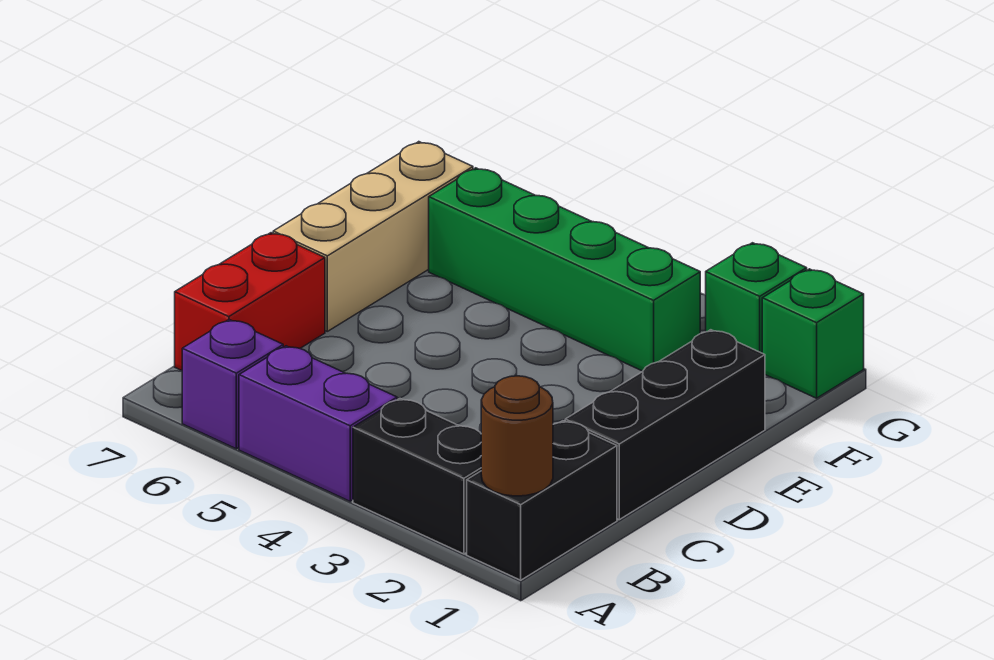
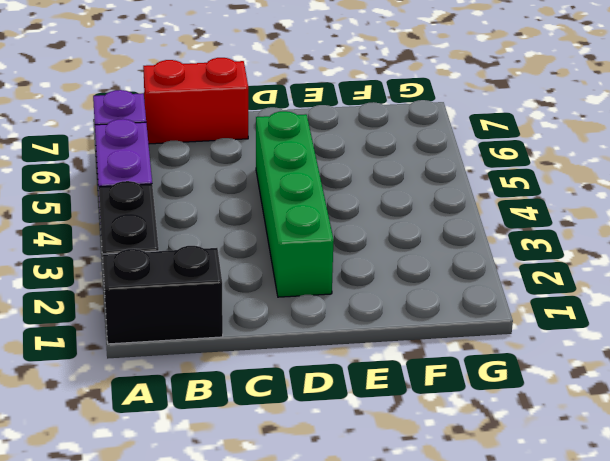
green 1x4 brick [256,111,334,297] -> green 1x4 brick moved to [429,168,700,371]
none -> black 1x3 brick [565,330,765,520]
none -> tan 1x3 brick [273,142,473,331]

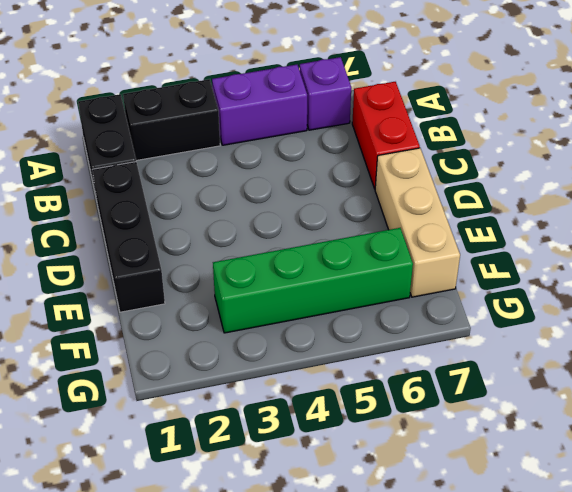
none -> green 1x1 brick [762,269,864,398]
none -> green 1x1 brick [706,243,807,353]

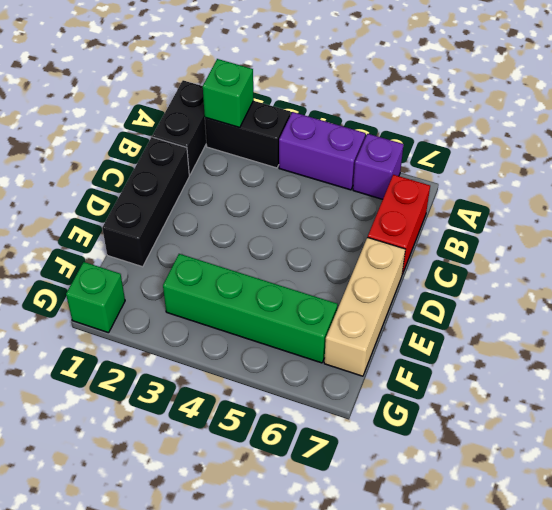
green 1x1 brick [203,59,254,128] -> green 1x1 brick moved to [706,243,807,353]
none -> brown 1x1 round brick [481,376,553,496]

